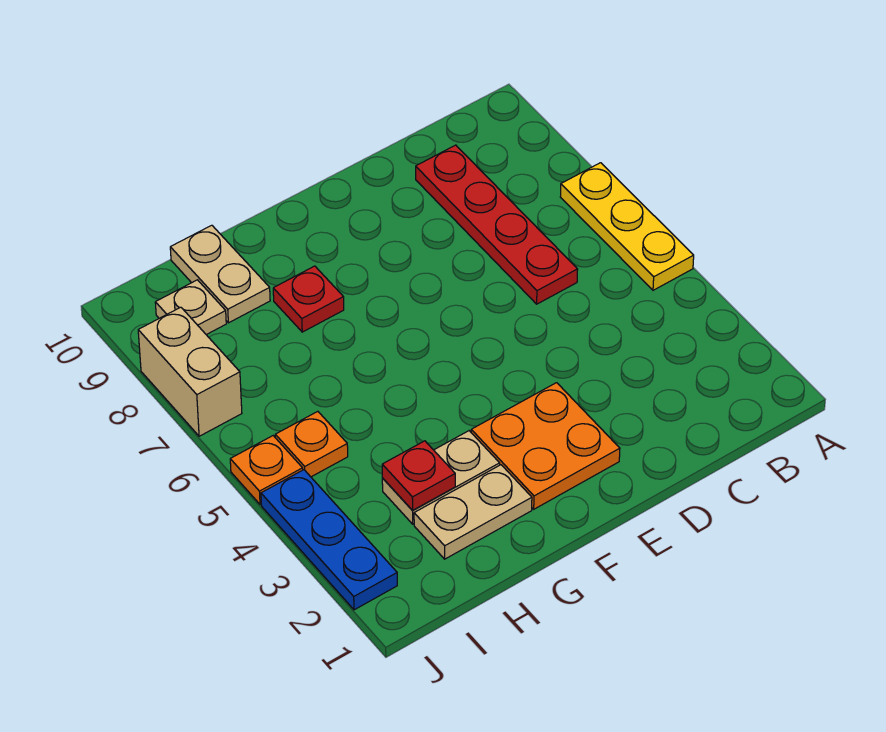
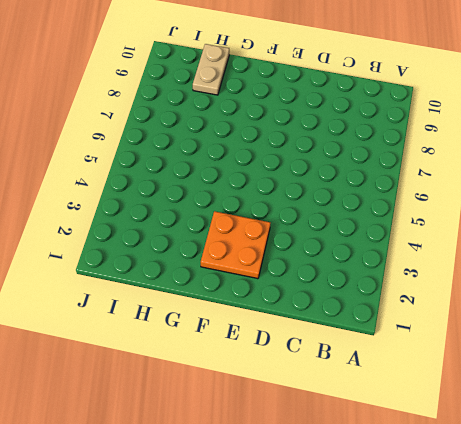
none -> yellow 1x3 plate [560,163,694,290]
none -> red 1x4 plate [416,145,578,304]
none -> tan 1x2 plate [414,465,532,559]

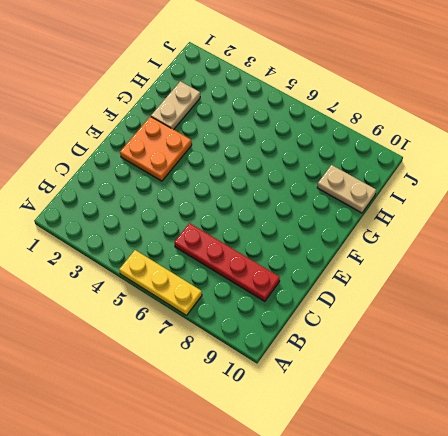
none -> tan 1x2 plate [382,431,500,524]
none -> red 1x1 plate [273,266,344,332]
none -> orange 1x1 plate [275,411,348,477]

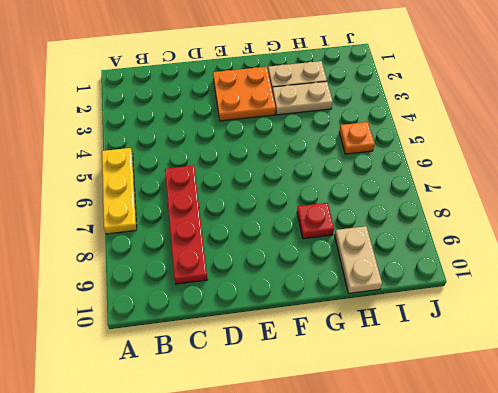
none -> tan 1x1 plate [155,280,226,335]
none -> blue 1x3 plate [261,470,397,610]
none -> orange 1x1 plate [230,436,303,504]

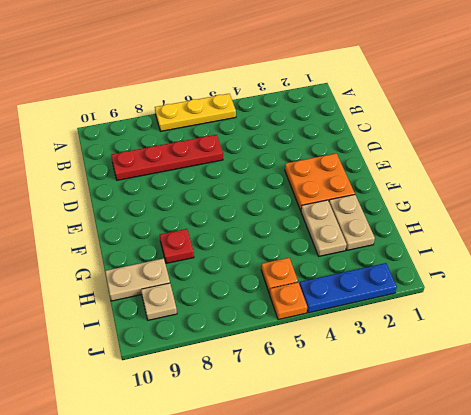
none -> tan 1x2 brick [138,307,242,436]
none -> red 1x1 plate [382,441,455,510]

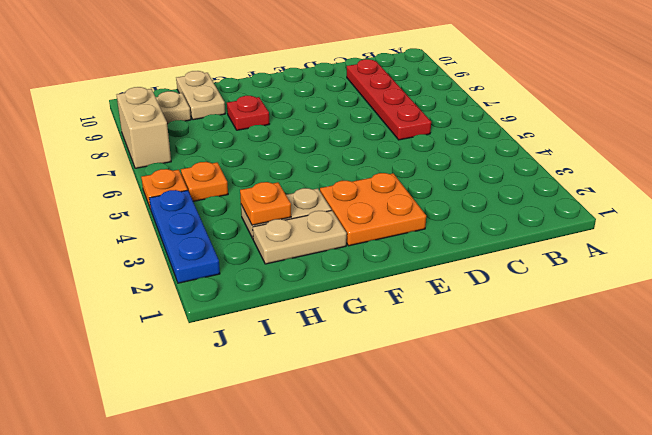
orange 1x1 plate [240,182,291,225] -> red 1x1 plate [382,441,455,510]
none -> yellow 1x3 plate [560,163,694,290]

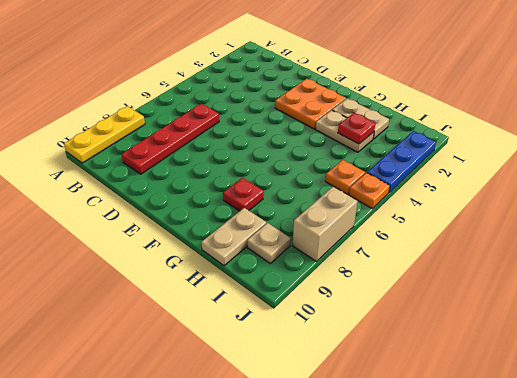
yellow 1x3 plate [64,106,145,163] -> yellow 1x3 plate moved to [560,163,694,290]

